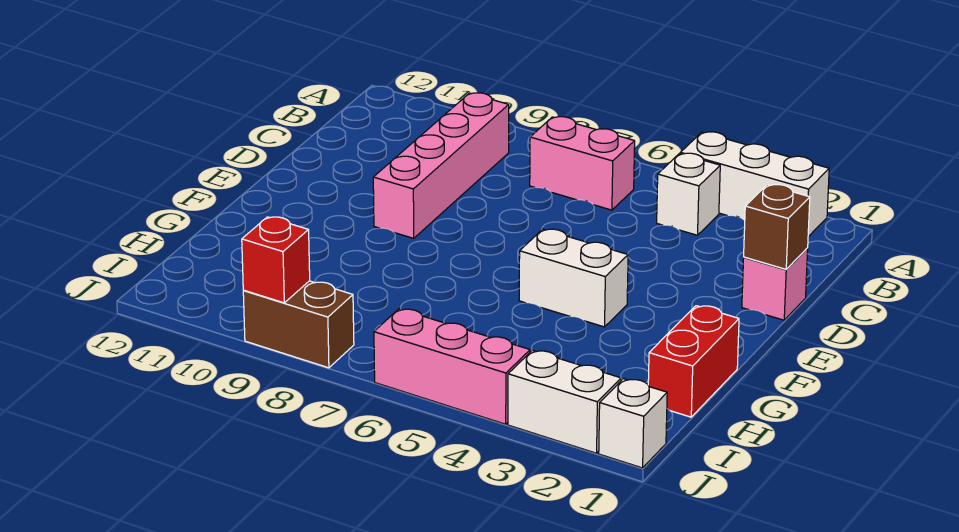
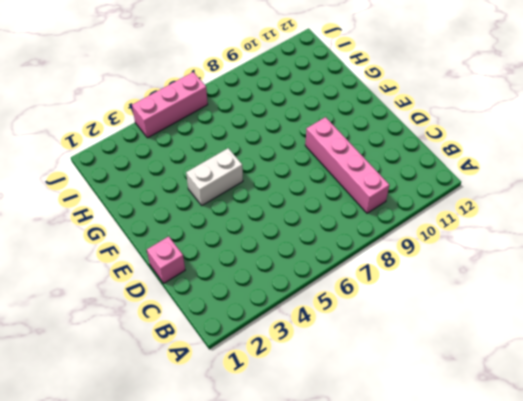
none -> white 1x3 brick [680,132,829,237]
none -> white 1x1 brick [657,153,720,235]
none -> pink 1x2 brick [530,117,635,210]

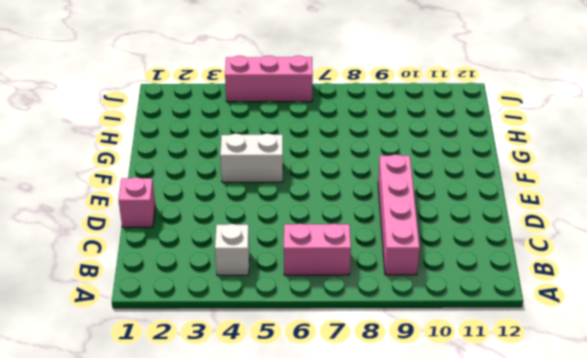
none -> white 1x3 brick [680,132,829,237]
none -> red 1x2 brick [648,306,739,417]
none -> white 1x1 brick [599,379,667,468]

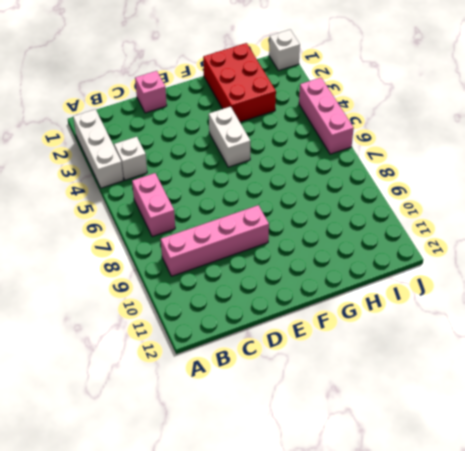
red 2x3 brick [203,43,276,122] -> red 1x2 brick [648,306,739,417]
none -> white 1x2 brick [508,350,621,453]
none -> brown 1x2 brick [243,281,354,368]
none -> brown 1x1 brick [744,185,810,269]

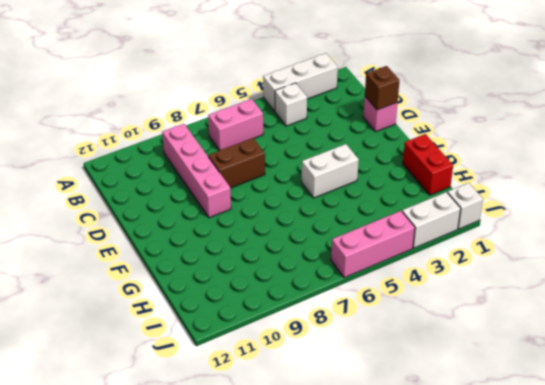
brown 1x2 brick [208,138,265,188] -> brown 1x2 brick moved to [243,281,354,368]
none -> red 1x1 brick [242,217,310,303]

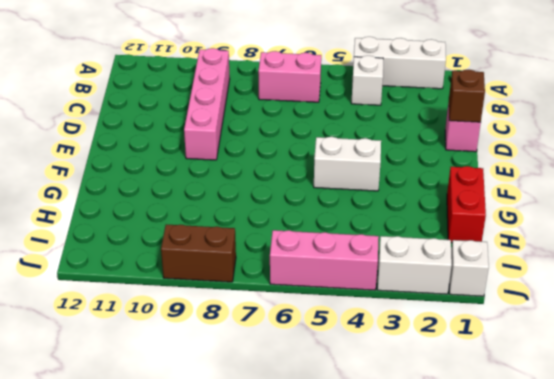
none -> red 1x1 brick [242,217,310,303]

